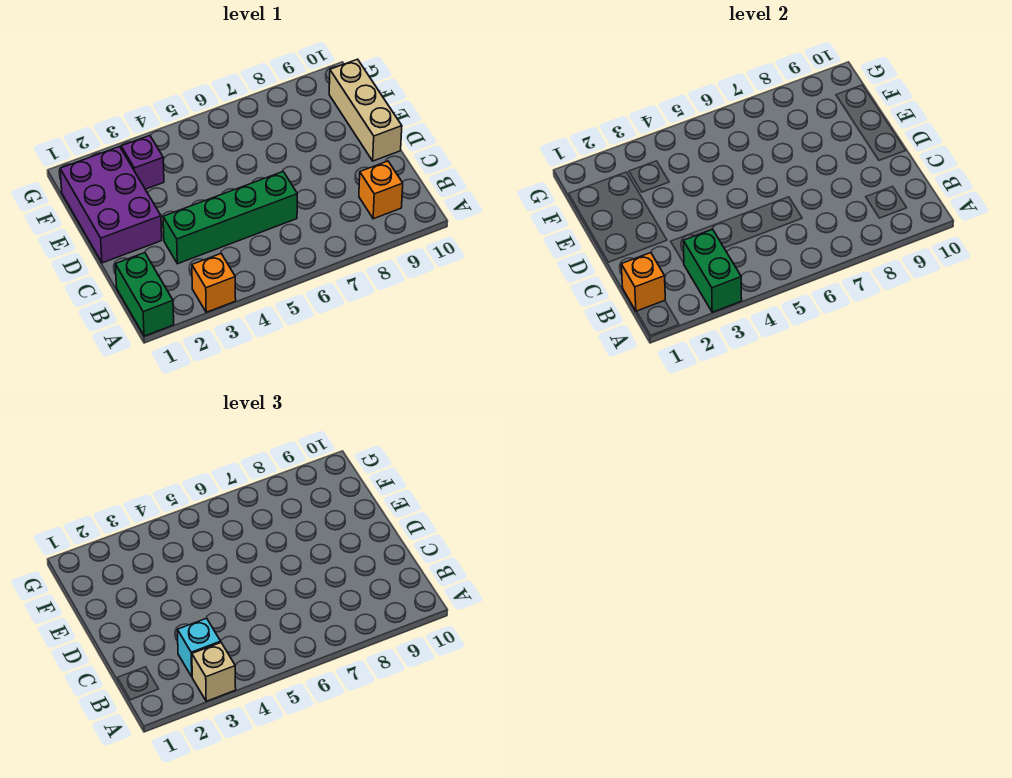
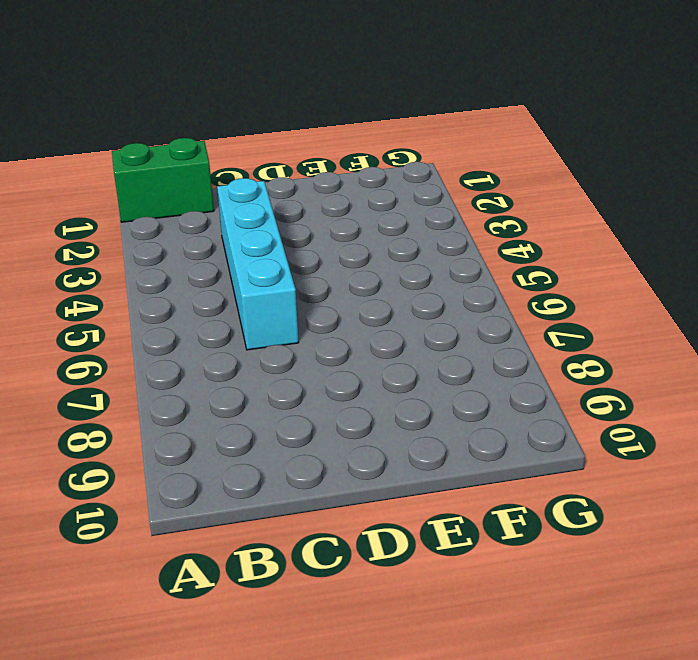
cyan 1x4 brick [217,178,299,350] -> green 1x4 brick [163,172,297,264]
none -> orange 1x1 brick [192,254,236,312]
none -> orange 1x1 brick [359,161,403,219]

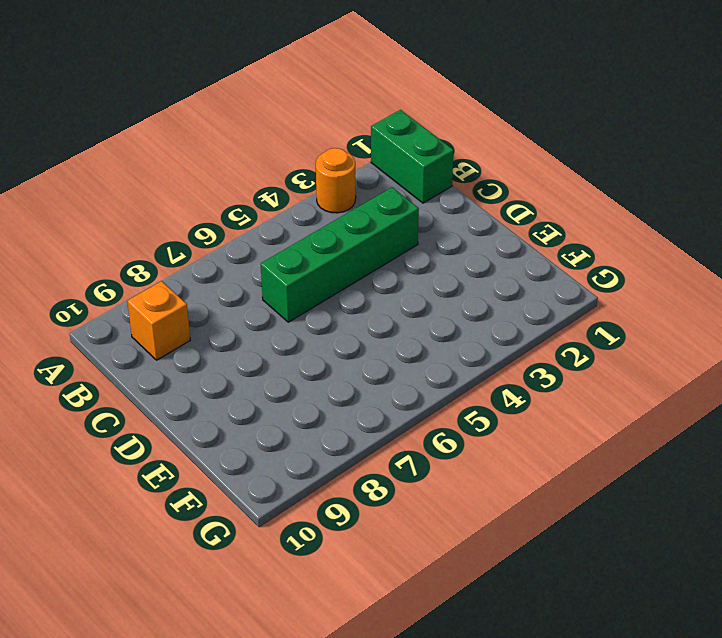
orange 1x1 round brick [316,148,356,213] -> orange 1x1 brick [192,254,236,312]
none -> purple 2x3 brick [60,147,162,263]
none -> tan 1x3 brick [329,59,402,161]

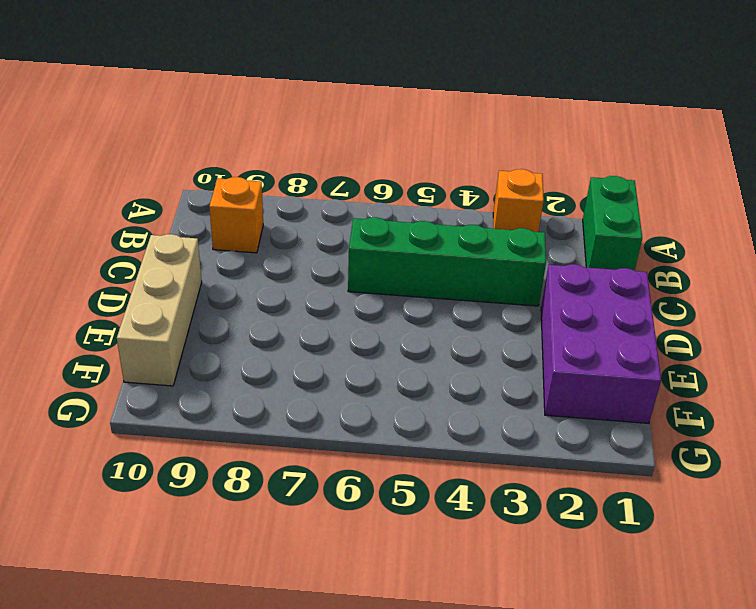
none -> purple 1x1 brick [121,136,164,189]
none -> green 1x2 brick [683,229,742,312]

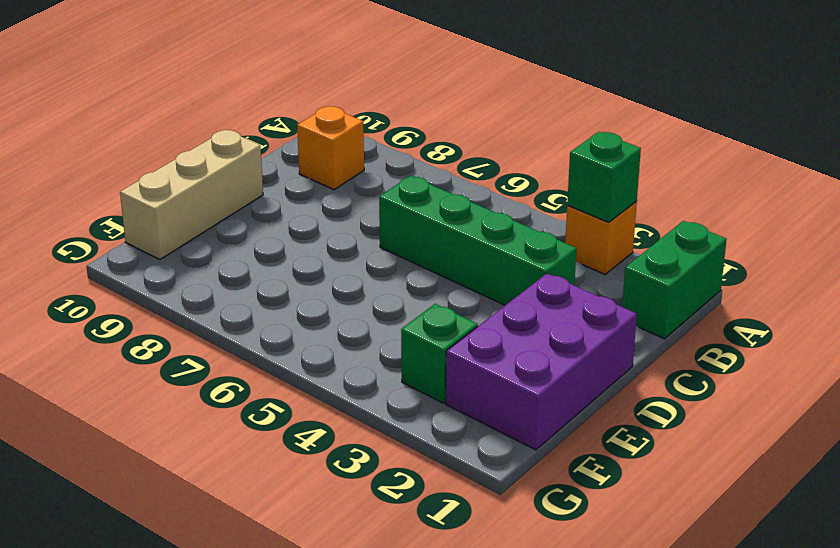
green 1x1 brick [567,132,641,222] -> green 1x2 brick [683,229,742,312]
green 1x1 brick [401,304,478,403] -> purple 1x1 brick [121,136,164,189]
none -> orange 1x1 brick [621,253,665,311]
none -> tan 1x1 brick [192,643,236,701]

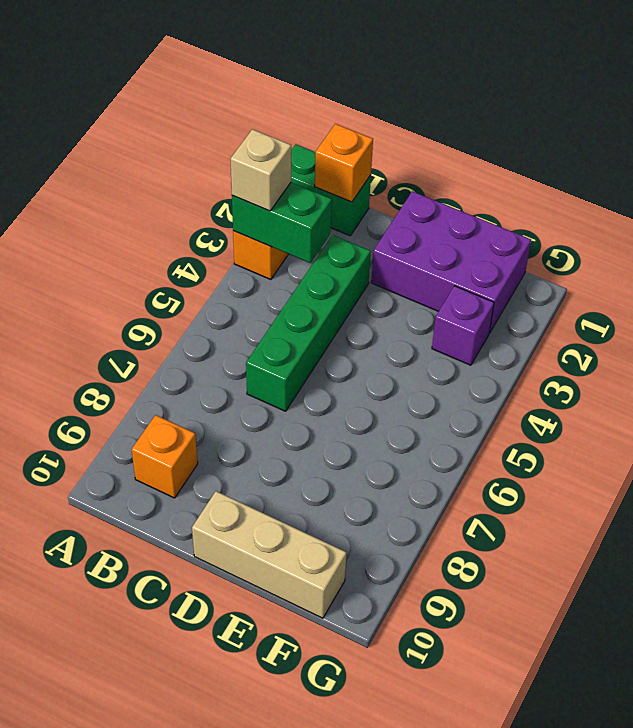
none -> cyan 1x1 brick [177,618,221,676]

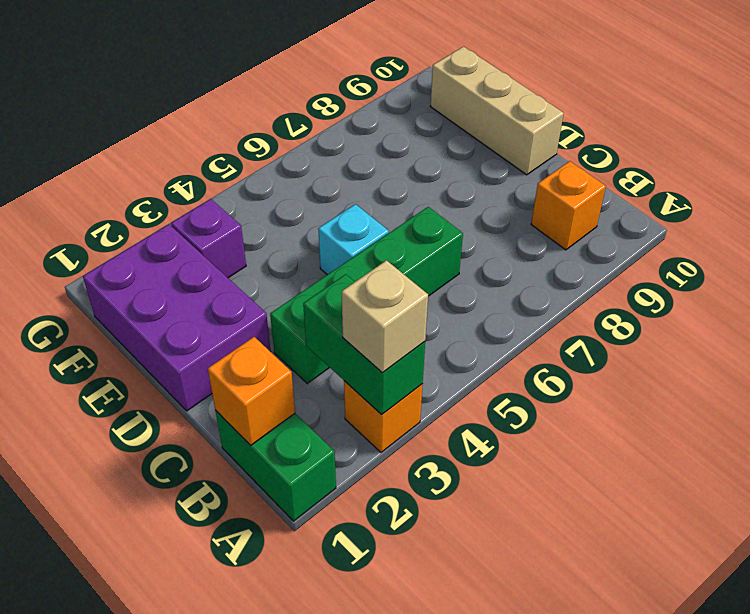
cyan 1x1 brick [318,204,389,275] -> cyan 1x1 brick moved to [177,618,221,676]

